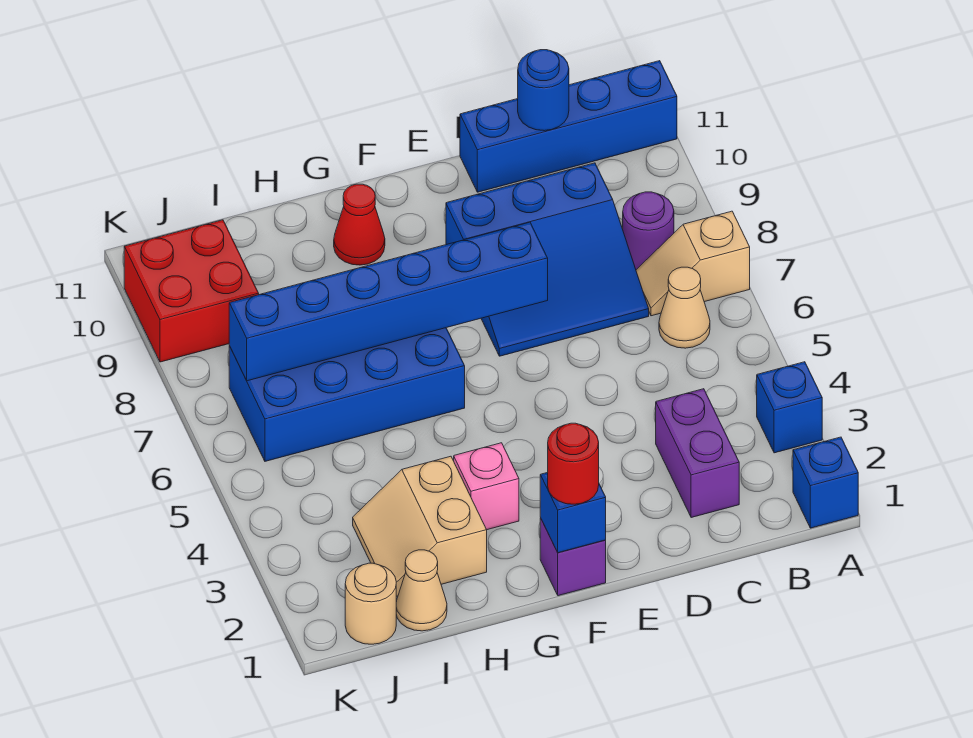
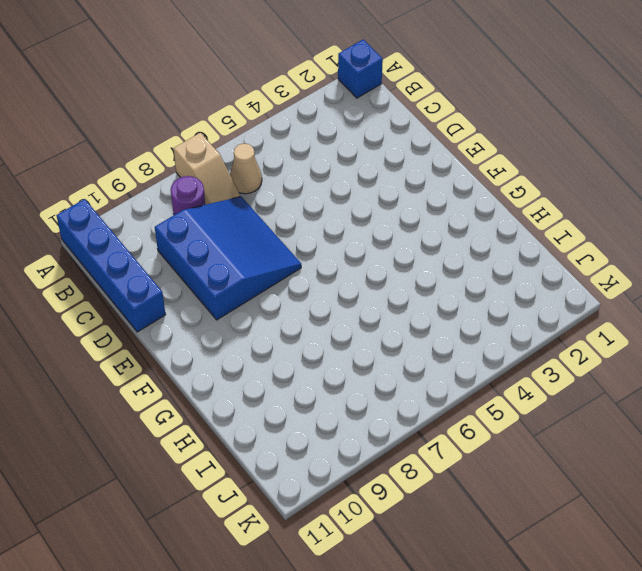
none -> blue 1x1 brick [757,362,822,453]
none -> purple 1x2 brick [656,389,739,518]
none -> purple 1x1 brick [540,518,606,596]

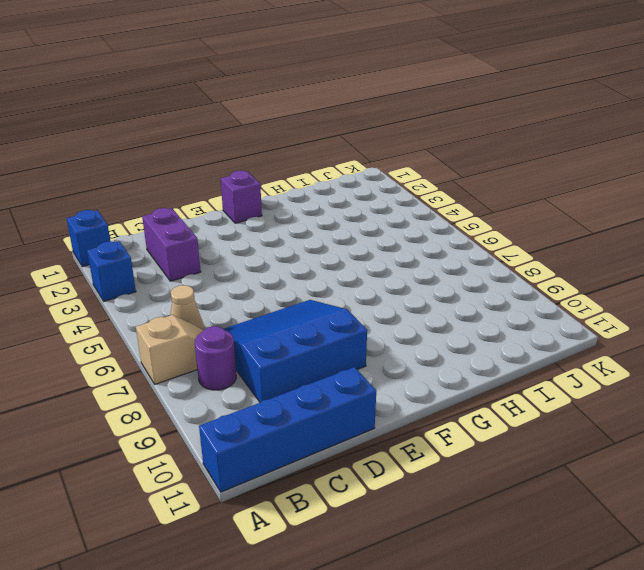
none -> pink 1x1 brick [454,443,519,530]
none -> blue 2x4 brick [229,328,465,461]
none -> red 1x1 cone [334,184,385,265]

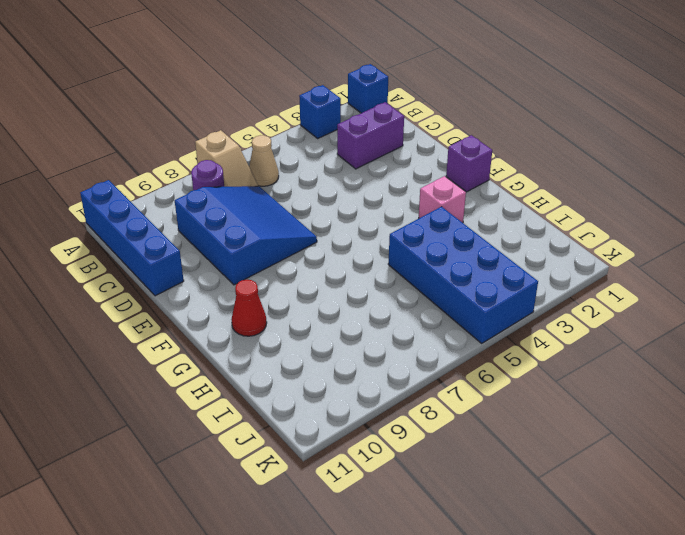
blue 2x4 brick [388,207,538,343] -> blue 2x4 brick moved to [229,328,465,461]
none -> tan 2x2 slope [353,456,487,596]
none -> tan 1x1 cone [396,550,447,631]
none -> tan 1x1 round brick [345,563,396,644]

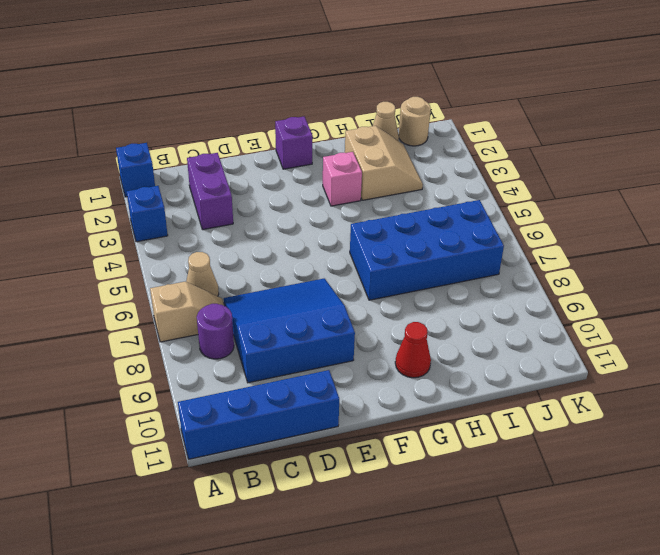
none -> red 2x2 brick [124,220,259,362]
none -> blue 1x1 round brick [518,50,569,131]
none -> blue 1x6 brick [229,222,548,381]

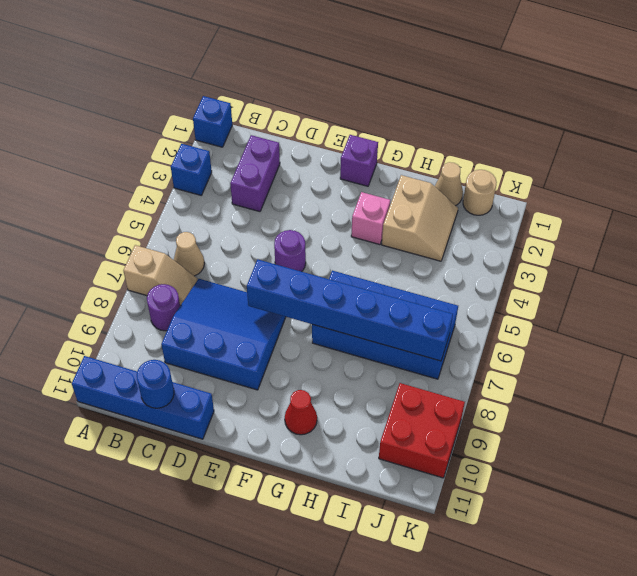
purple 1x1 round brick [274,230,306,272] -> none
none -> blue 1x1 brick [540,472,606,553]
none -> red 1x1 round brick [548,423,599,504]

